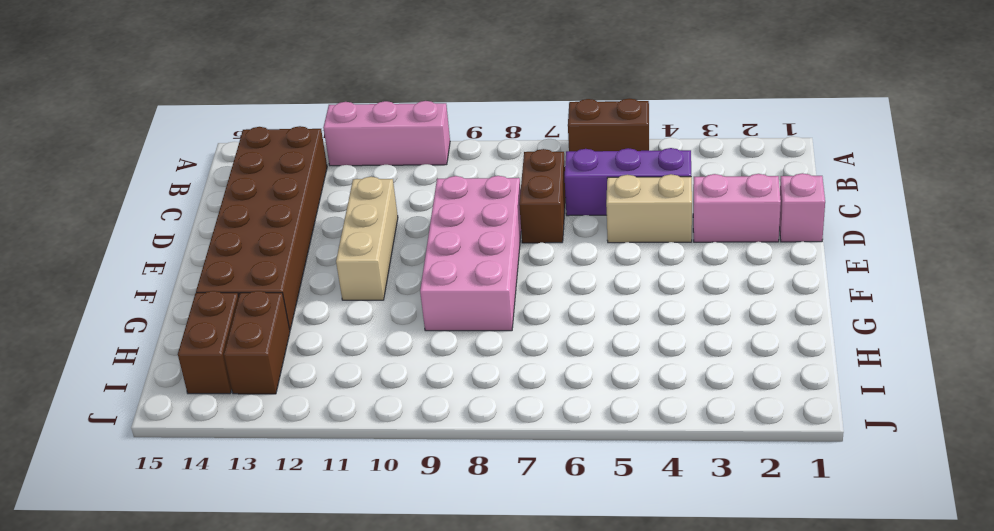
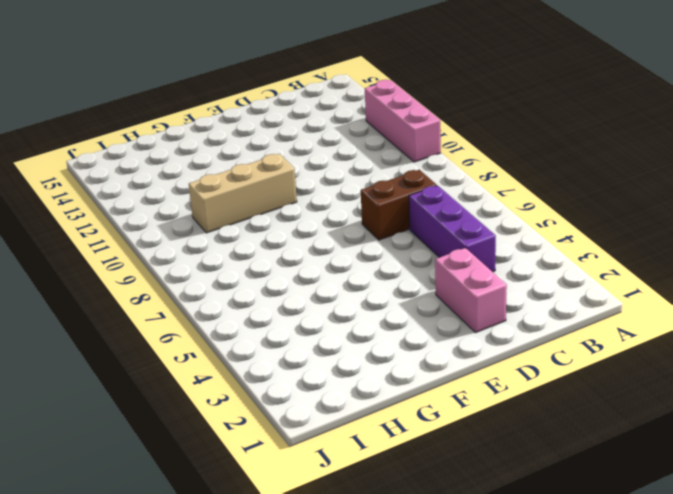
tan 1x3 brick [189,154,297,233] -> tan 1x3 brick moved to [336,177,398,300]
none -> brown 1x2 brick [568,98,649,151]
none -> brown 2x6 brick [196,126,327,330]
none -> pink 1x1 brick [779,173,825,242]

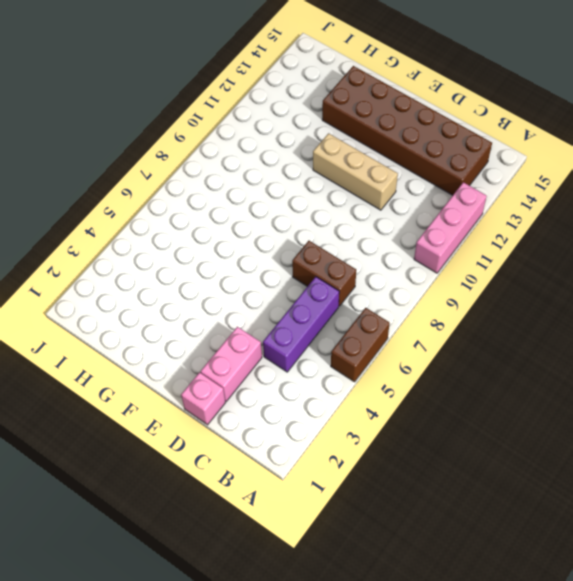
none -> tan 1x2 brick [606,174,692,243]
none -> pink 2x4 brick [420,176,521,331]
none -> brown 1x2 brick [224,291,290,394]

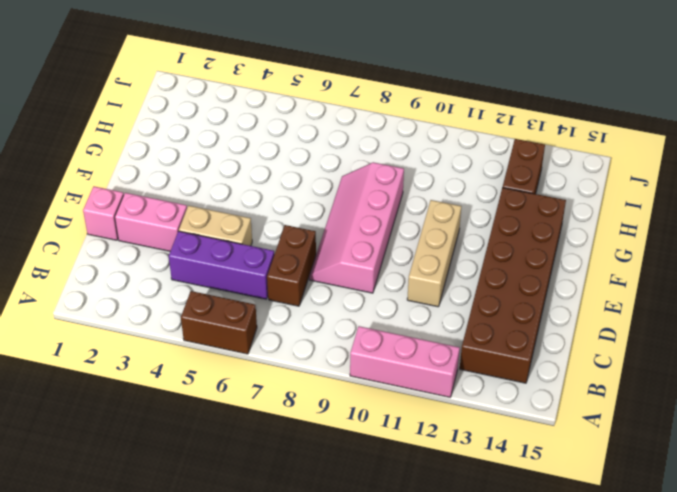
pink 2x4 slope [309,162,404,293] -> pink 2x4 brick [420,176,521,331]
none -> brown 1x2 brick [178,291,239,394]

